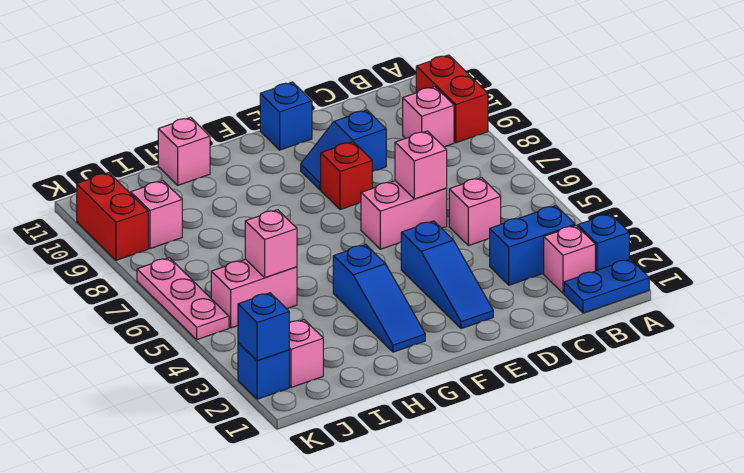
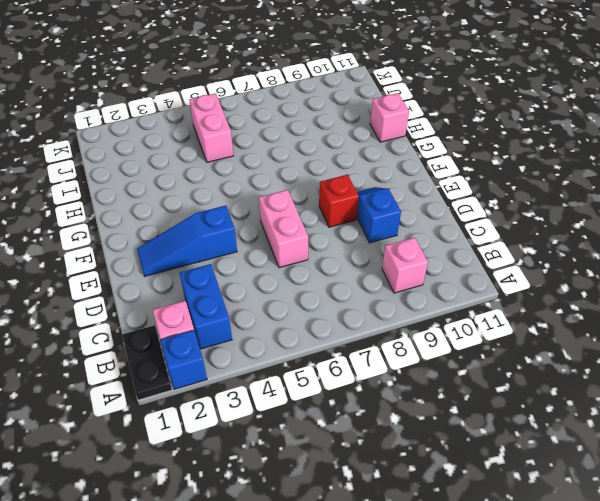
black 1x2 plate [122,325,172,400] -> blue 1x2 plate [564,259,649,313]
none -> red 1x2 brick [416,55,488,143]
none -> pink 1x1 brick [449,178,501,246]
none -> blue 1x1 brick [260,82,312,150]

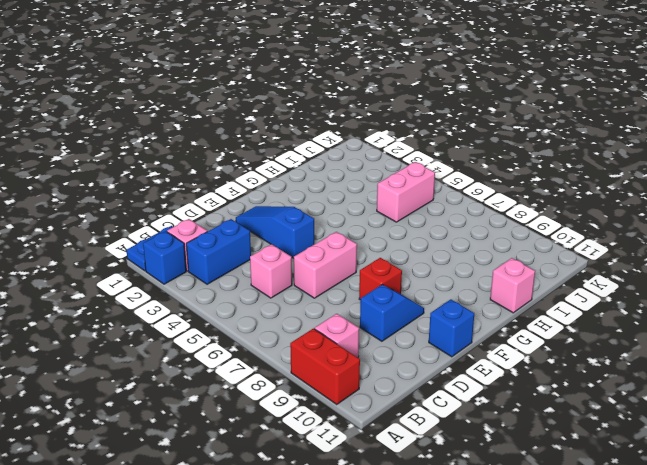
none -> blue 1x3 slope [333,245,425,352]
none -> pink 1x1 brick [289,320,323,387]
none -> pink 1x1 brick [131,181,182,249]

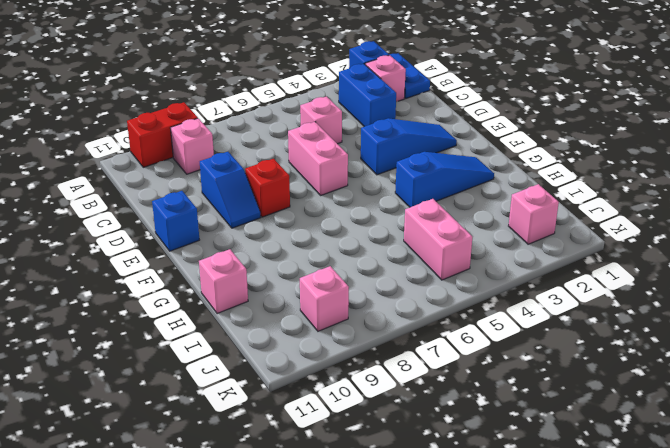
none -> blue 1x1 brick [238,343,289,399]
none -> pink 1x3 plate [137,258,229,340]
none -> red 1x2 brick [77,173,148,260]

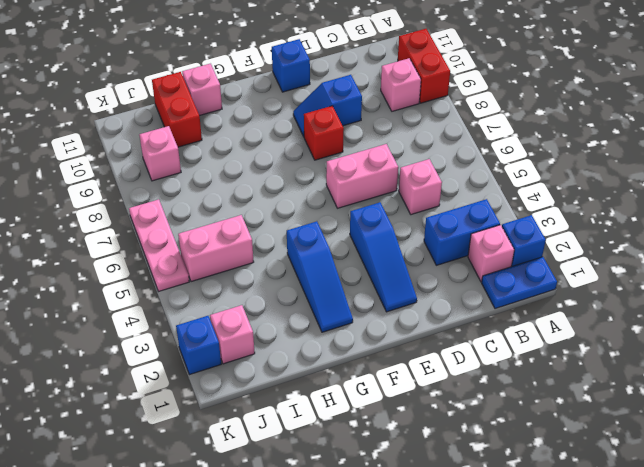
red 1x2 brick [152,72,202,147] -> red 1x2 brick moved to [77,173,148,260]
none -> pink 1x1 brick [395,131,447,199]
none -> pink 1x1 brick [245,210,297,278]
none -> blue 1x1 brick [238,293,289,361]

